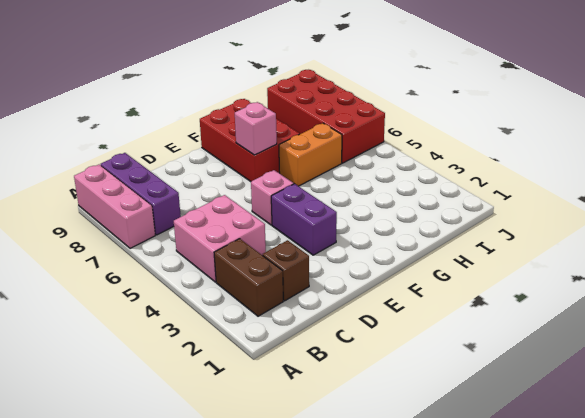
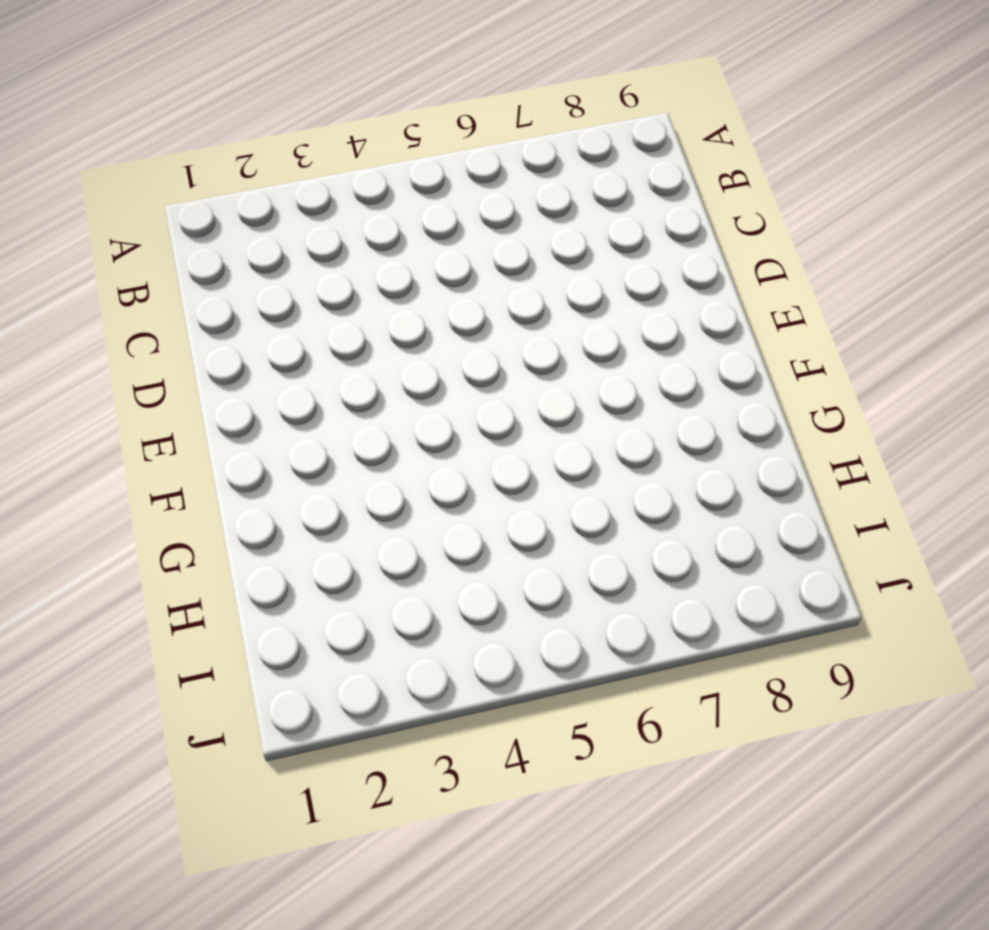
none -> pink 1x3 brick [74,165,155,248]
none -> brown 1x2 brick [214,239,283,316]

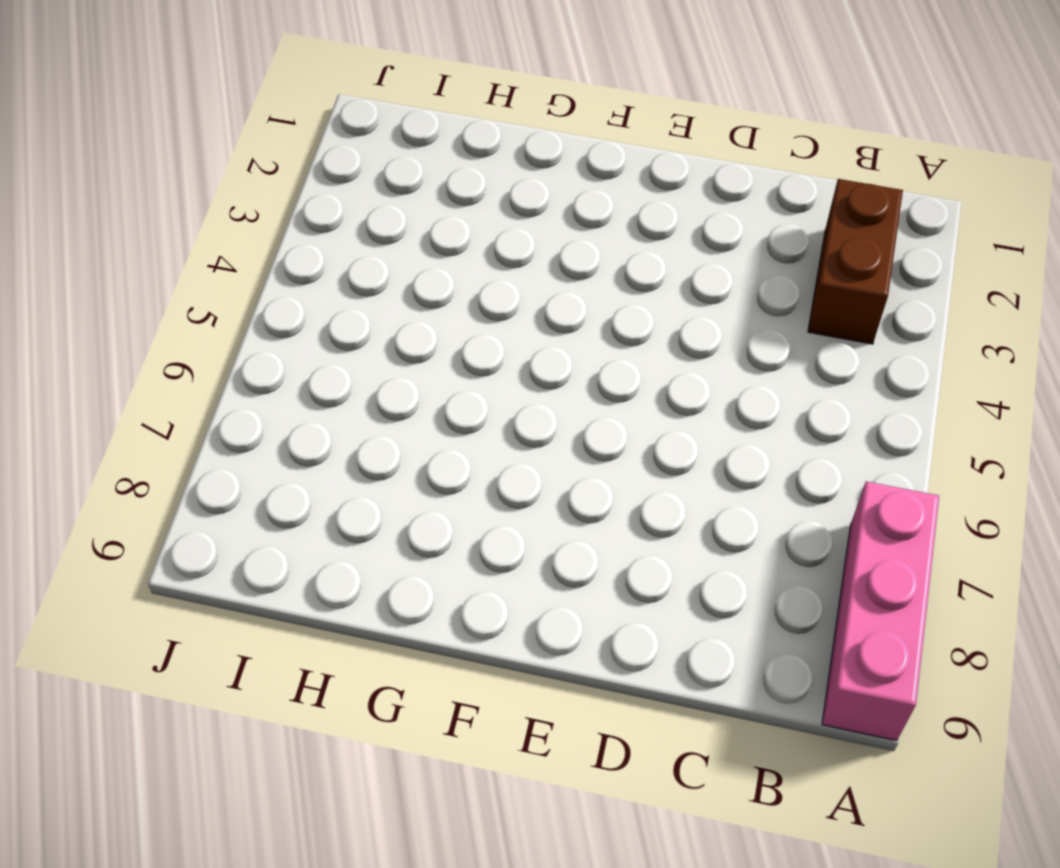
none -> pink 2x2 brick [174,195,266,282]
none -> purple 1x3 brick [101,153,181,235]

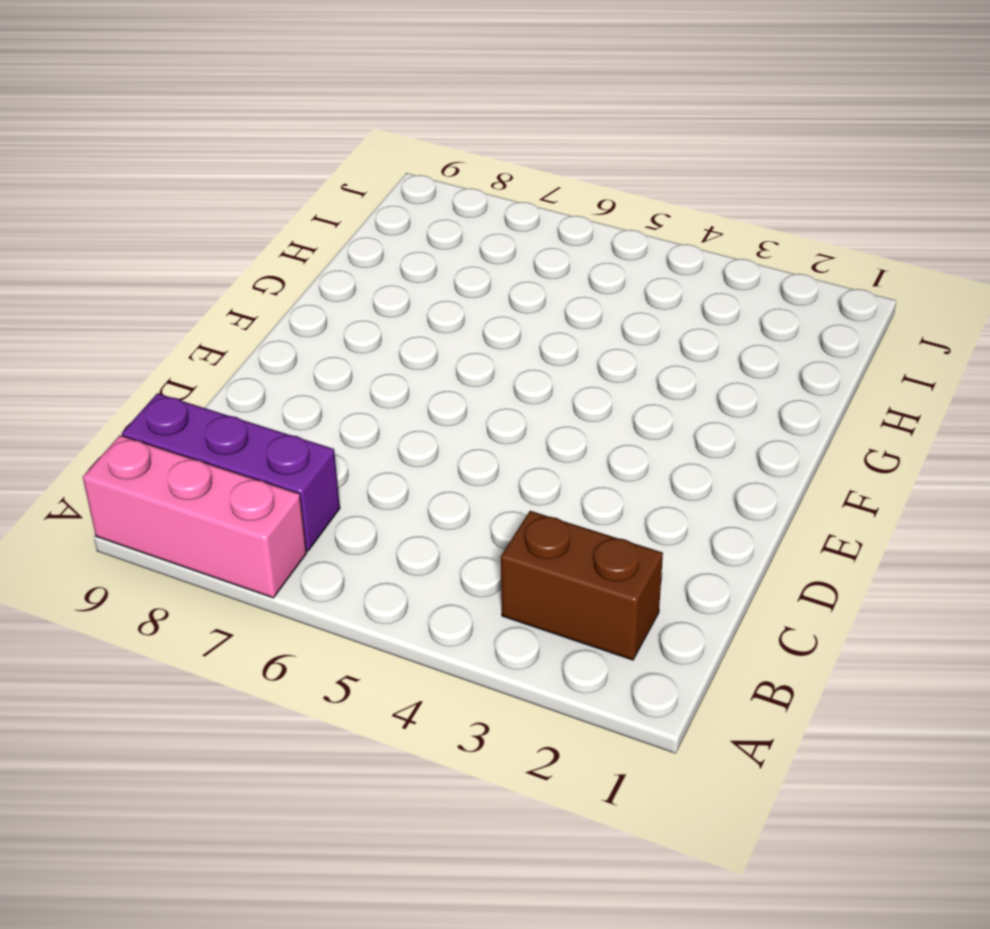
none -> pink 2x2 brick [174,195,266,282]
none -> brown 1x1 brick [263,240,309,301]

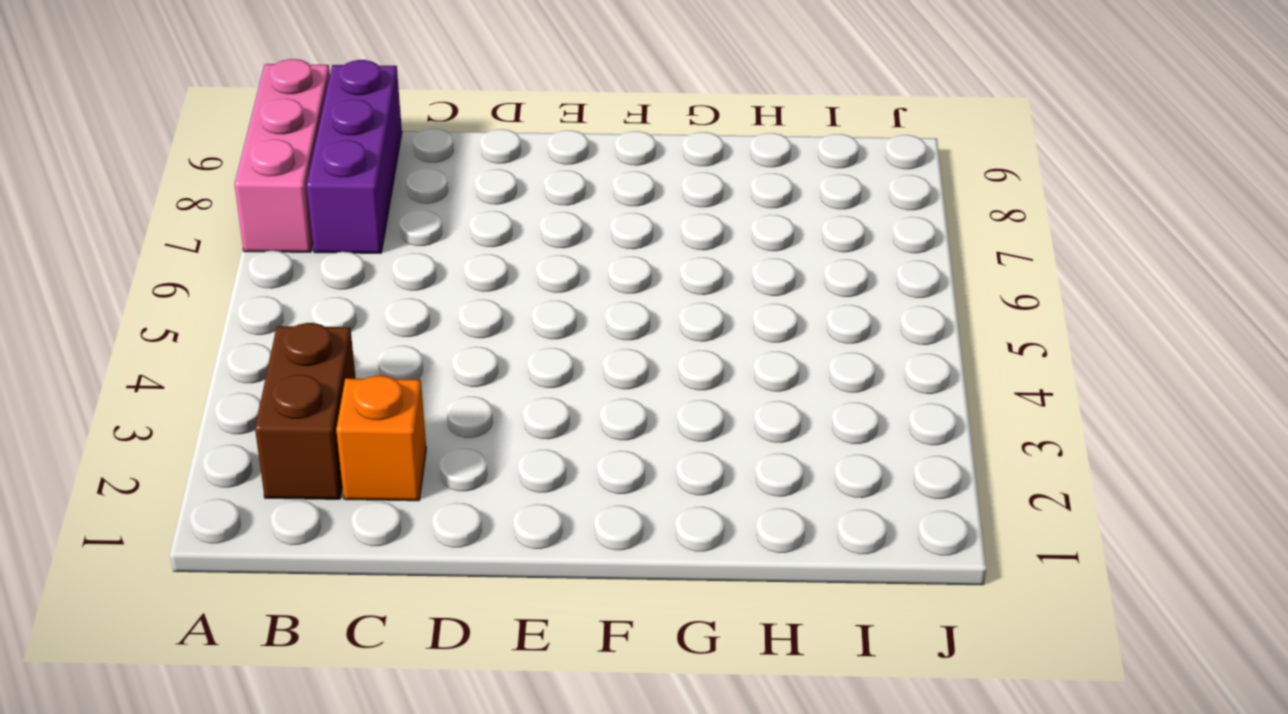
orange 1x1 brick [336,376,426,501] -> brown 1x1 brick [263,240,309,301]
none -> pink 2x2 brick [174,195,266,282]
none -> purple 1x2 brick [271,184,337,255]

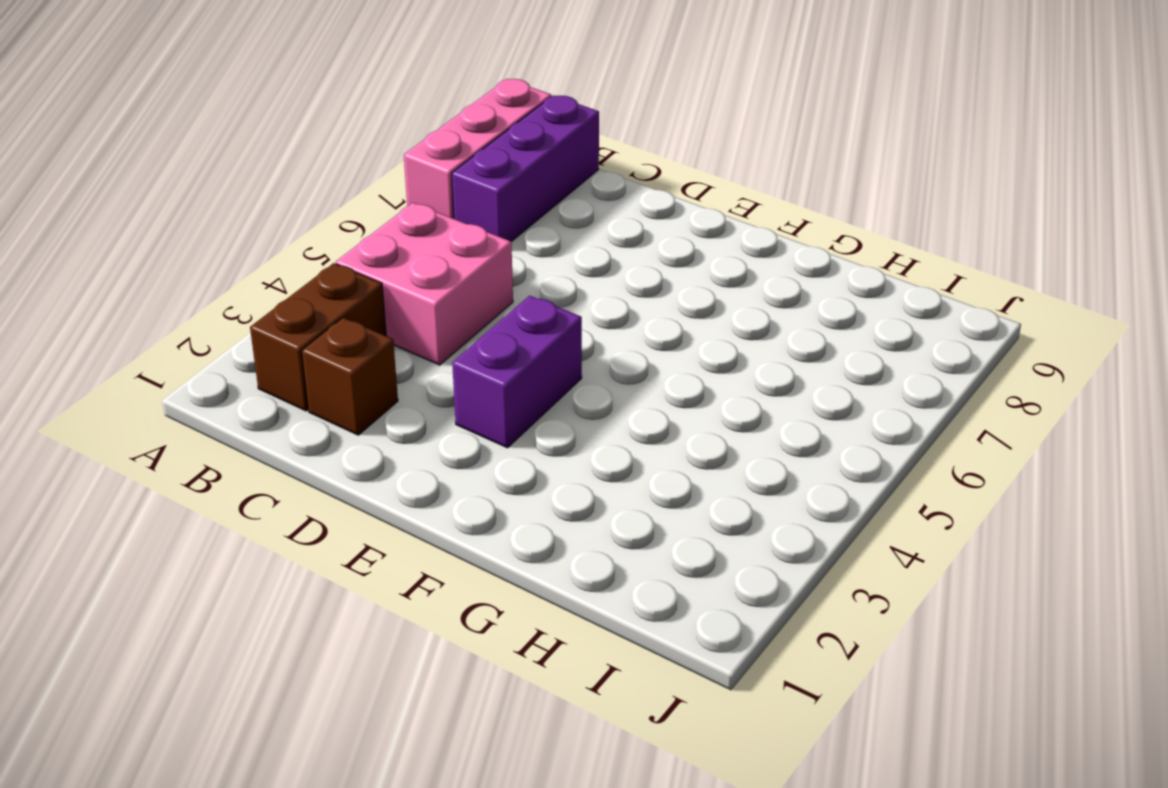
none -> pink 1x1 brick [251,170,294,225]
none -> red 2x3 brick [200,99,299,182]

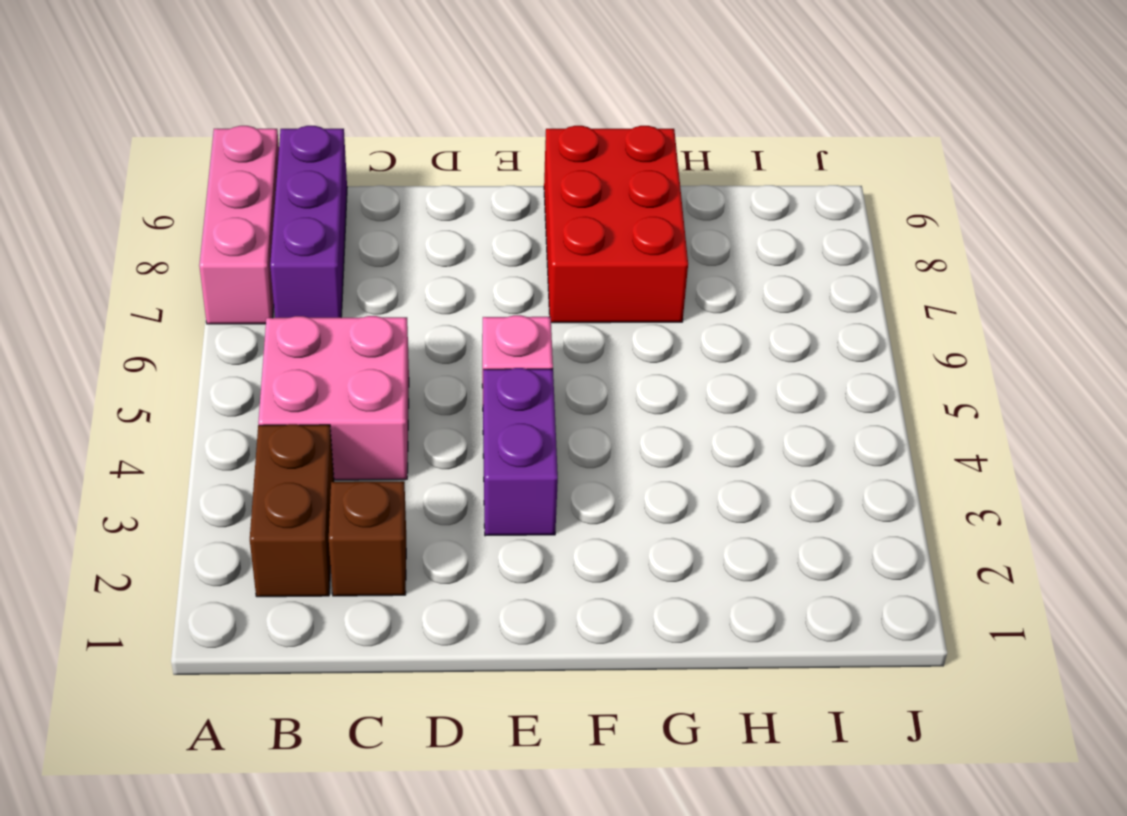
none -> orange 1x2 brick [279,123,342,186]
none -> red 2x4 brick [267,70,385,163]

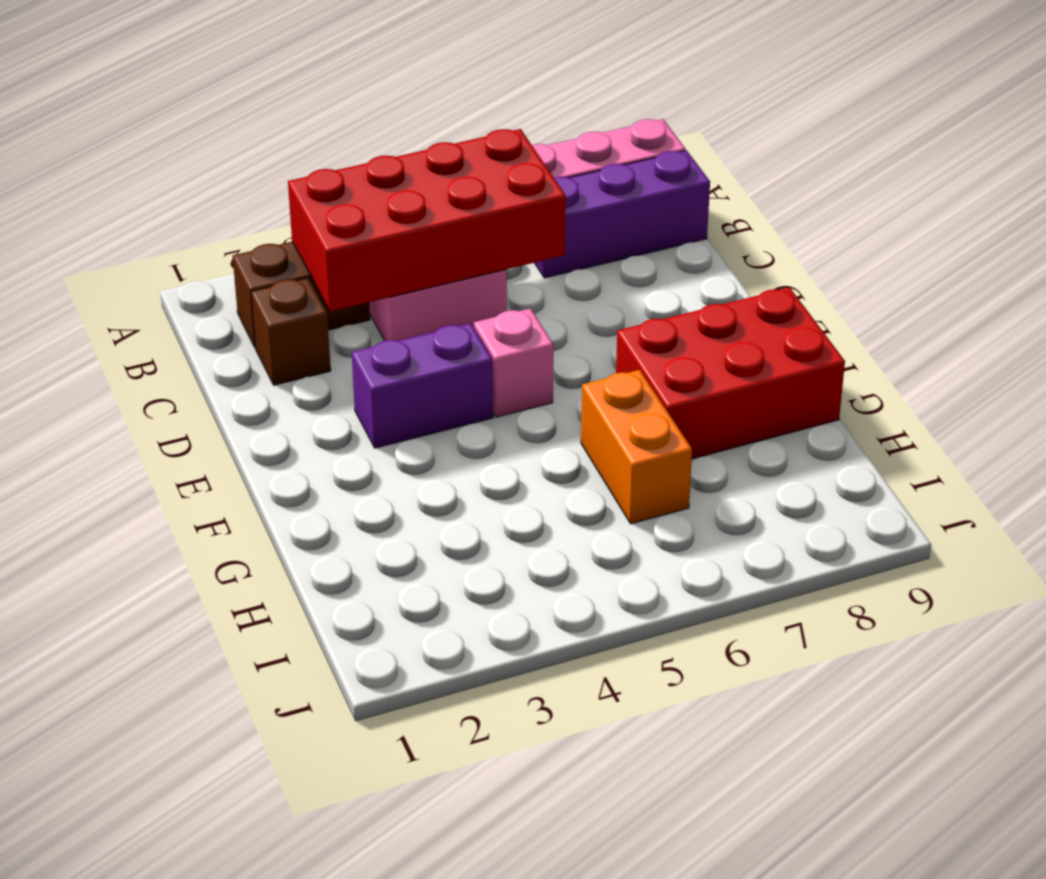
red 2x4 brick [288,129,566,311] -> red 2x4 brick moved to [267,70,385,163]
none -> pink 1x1 brick [235,102,277,155]

